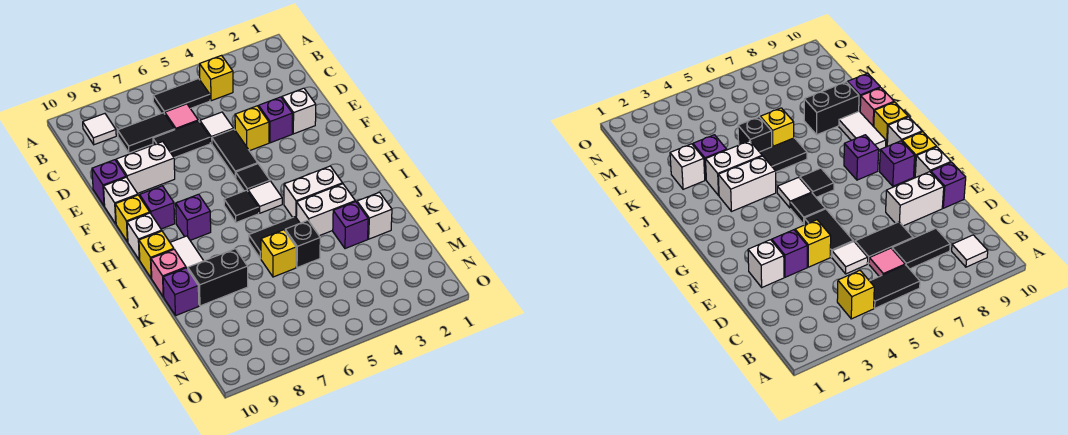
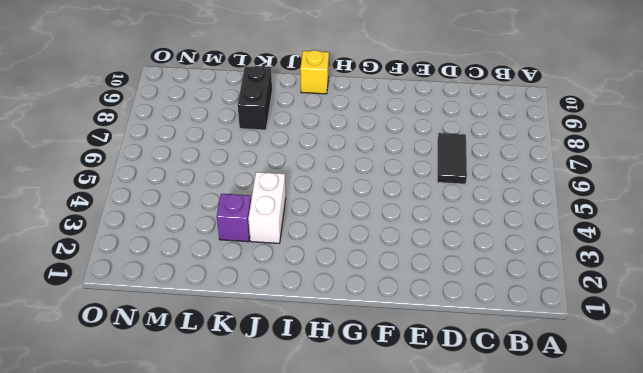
none -> yellow 1x1 brick [200,55,233,101]
none -> black 1x2 tile [153,79,210,114]
none -> white 1x1 tile [83,114,116,145]
none -> pink 1x1 tile [165,104,198,130]

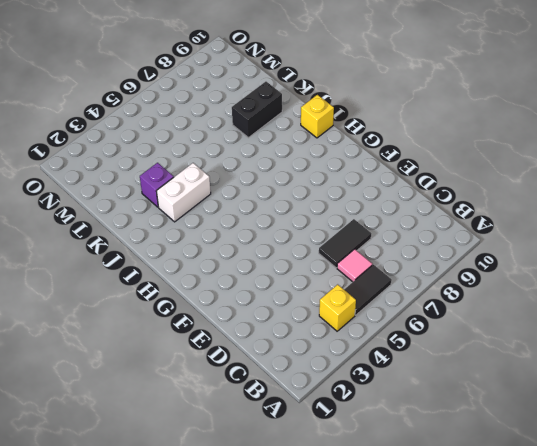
none -> white 1x1 tile [83,114,116,145]
none -> black 1x2 tile [118,113,175,153]
none -> white 1x1 tile [200,112,234,143]
none -> white 1x1 brick [282,88,316,134]

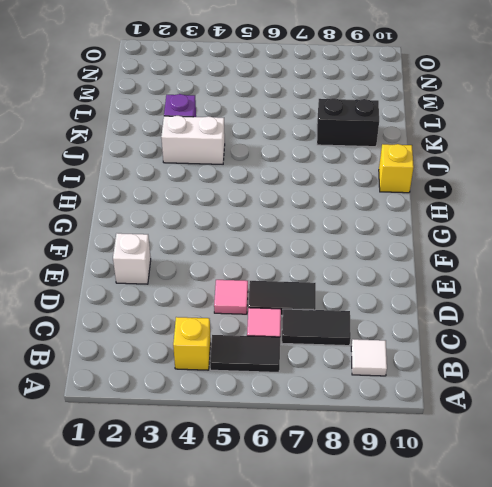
pink 1x1 tile [214,280,248,314] -> white 1x1 tile [200,112,234,143]
none -> purple 1x1 brick [259,97,292,143]
none -> yellow 1x1 brick [235,106,269,151]
none -> black 1x2 tile [212,129,258,178]
none -> white 1x2 brick [116,142,175,193]

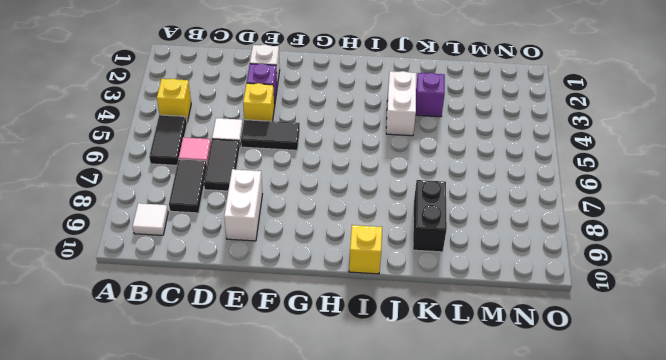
none -> purple 1x1 brick [92,160,126,206]
none -> white 1x1 brick [104,177,138,224]
none -> black 1x1 tile [236,164,270,191]
none -> purple 1x1 brick [140,186,175,229]

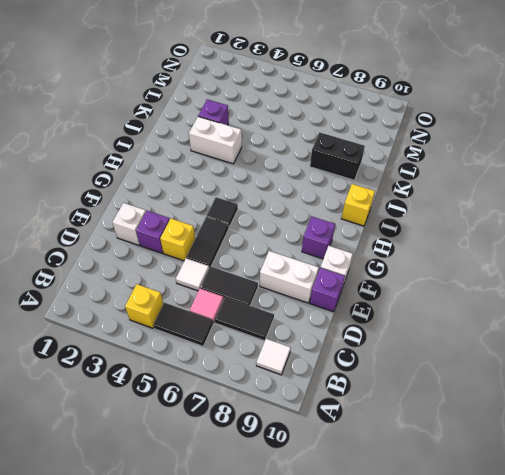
none -> yellow 1x1 brick [115,195,150,242]
none -> white 1x1 tile [248,181,282,213]
none -> black 1x1 tile [224,190,259,222]
none -> purple 1x1 brick [176,194,211,240]

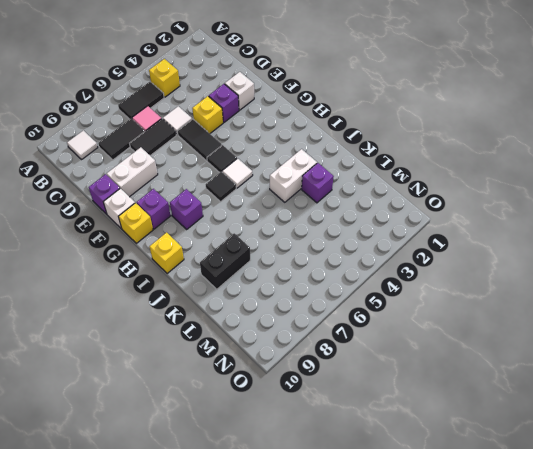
none -> white 1x1 brick [127,213,162,260]
none -> white 1x2 brick [284,166,342,217]
none -> white 1x2 tile [170,236,203,269]
none -> black 1x2 tile [249,217,300,259]

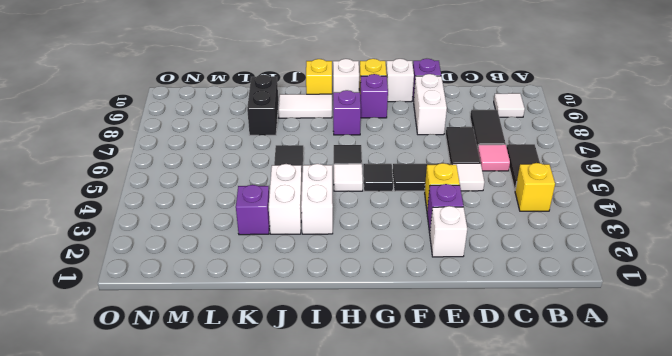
none -> pink 1x1 brick [151,250,186,297]
none -> white 1x1 brick [357,192,392,239]
none -> black 1x1 brick [285,220,320,268]
none -> yellow 1x1 brick [261,230,296,277]

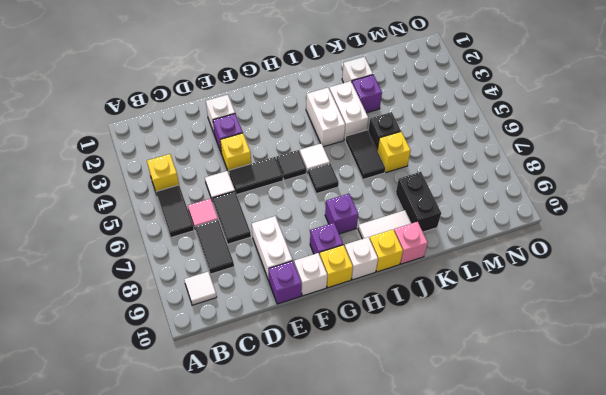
none -> purple 1x1 brick [163,268,199,316]

